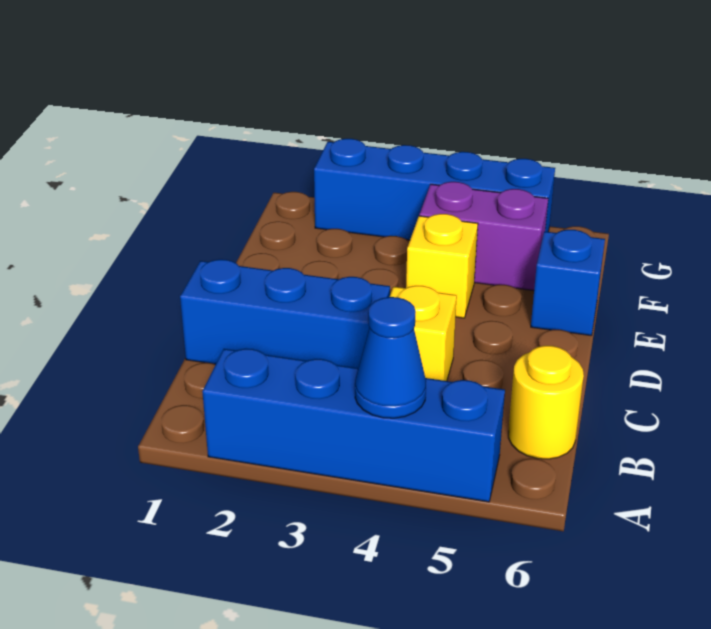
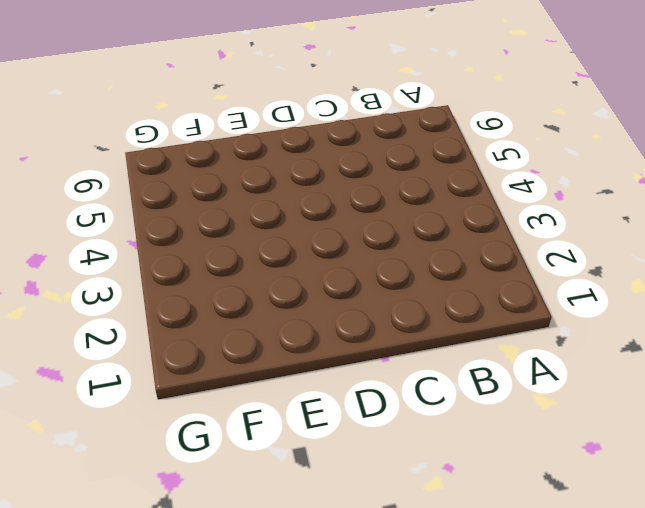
none -> blue 1x4 brick [202,349,505,502]
none -> yellow 1x1 round brick [508,346,584,459]

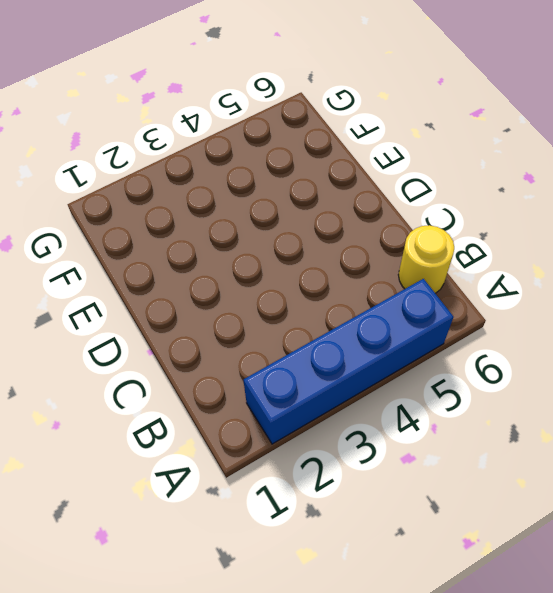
none -> blue 1x3 brick [180,259,390,368]
none -> yellow 1x1 brick [390,286,457,381]

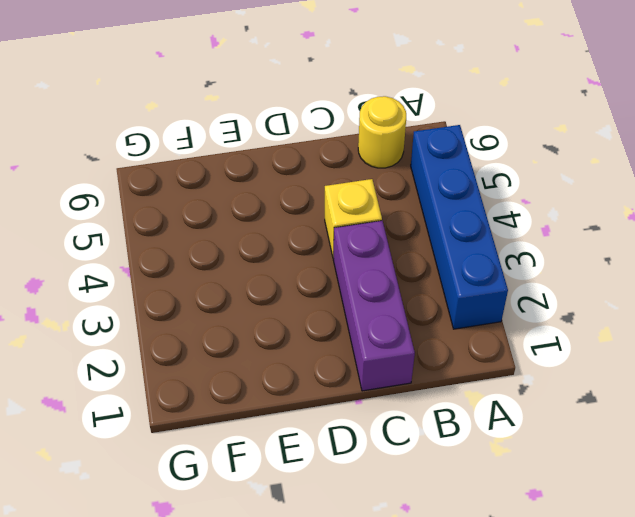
purple 1x3 brick [333,221,415,391] -> blue 1x3 brick [180,259,390,368]
none -> yellow 1x1 brick [406,214,478,318]
none -> blue 1x1 brick [531,230,605,335]

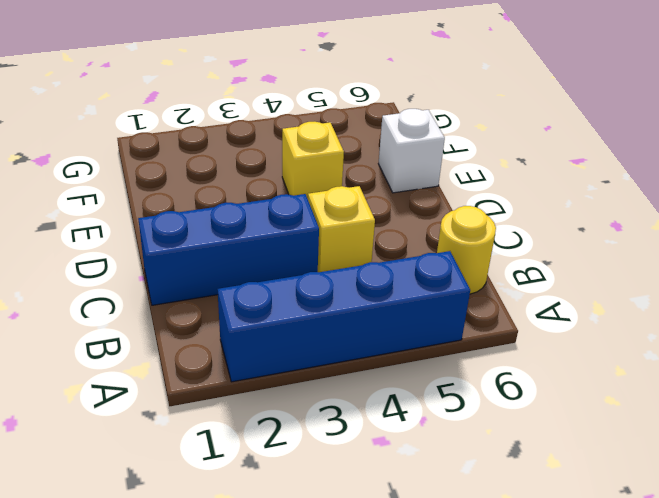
white 1x1 brick [378,109,445,193] -> blue 1x1 brick [531,230,605,335]
none -> purple 1x2 brick [419,182,548,291]
none -> blue 1x4 brick [314,139,555,240]

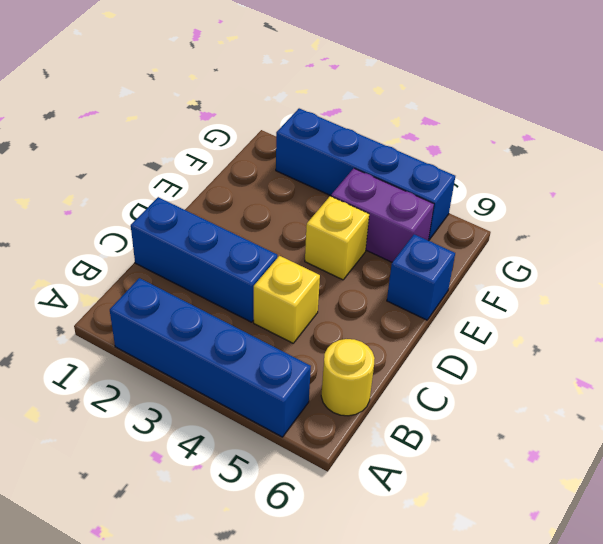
none -> blue 1x1 cone [355,297,426,418]

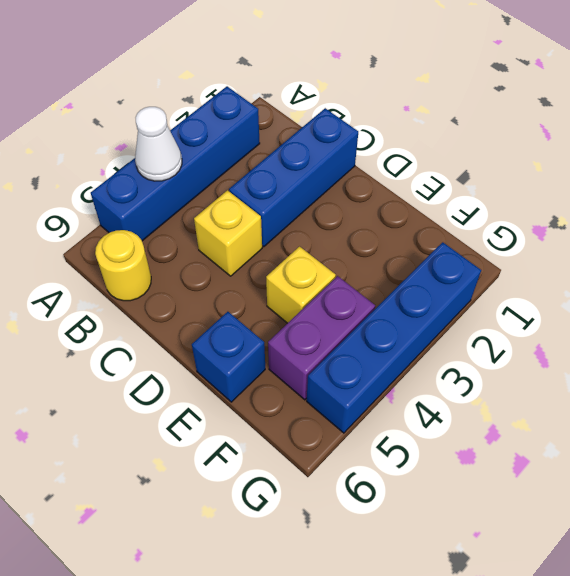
white 1x1 cone [135,107,182,181] -> blue 1x1 cone [355,297,426,418]

